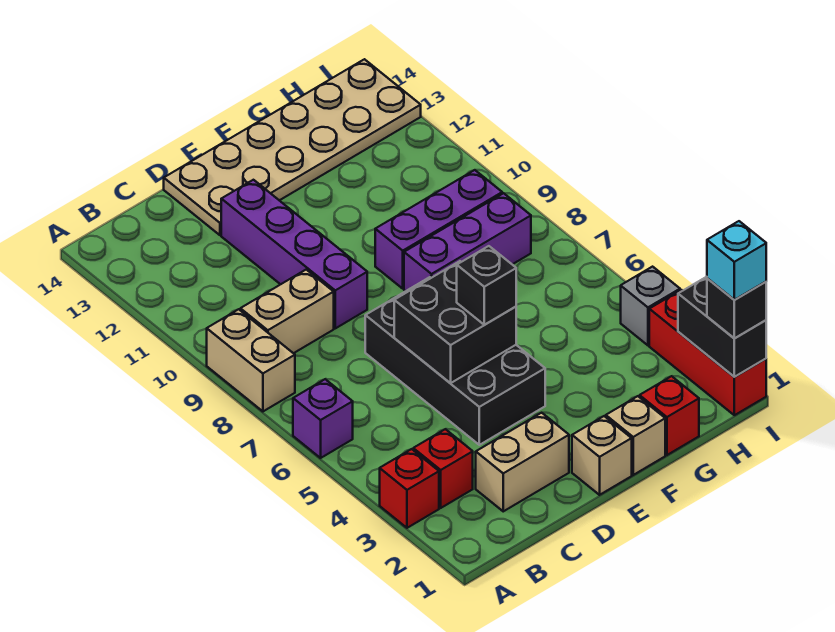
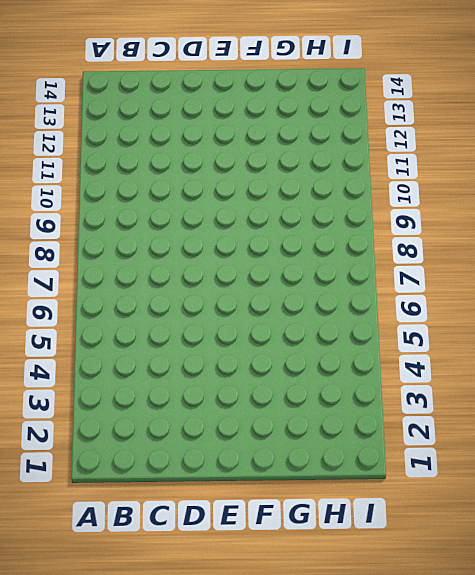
none -> red 1x1 brick [380,449,439,528]
none -> purple 1x1 brick [293,379,353,458]
none -> tan 1x2 brick [207,309,295,411]

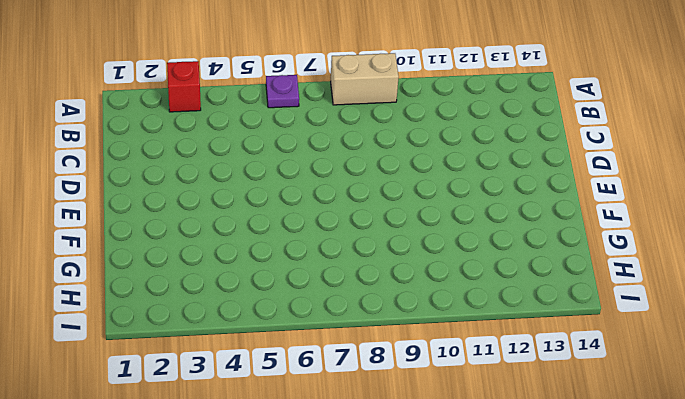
purple 1x1 plate [266,75,299,108] -> purple 1x1 brick [293,379,353,458]
none -> red 1x1 brick [413,429,473,508]
none -> tan 1x2 brick [240,270,334,353]
none -> tan 1x2 brick [476,413,569,511]

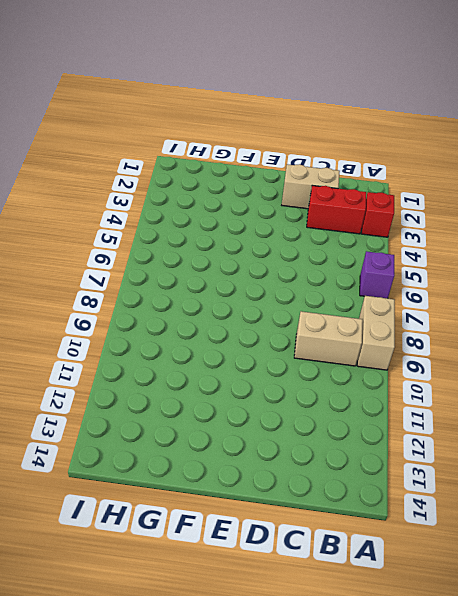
red 1x2 brick [307,185,366,234] -> red 1x1 brick [413,429,473,508]
none -> black 2x4 brick [365,276,545,445]
none -> purple 1x4 brick [221,180,367,328]
none -> tan 2x6 plate [164,59,421,235]

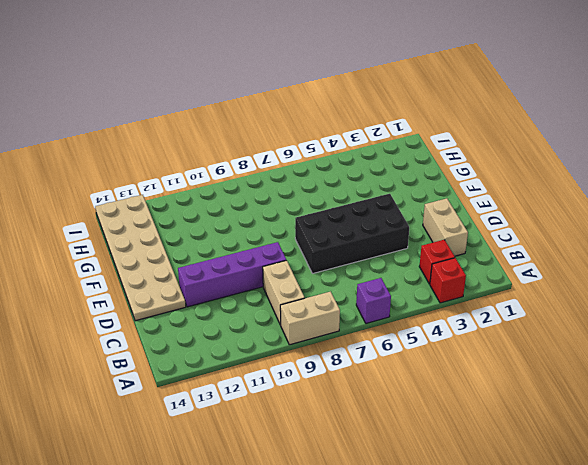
none -> tan 1x1 brick [572,416,632,495]
none -> tan 1x1 brick [606,396,665,475]
none -> purple 1x3 brick [404,193,531,291]

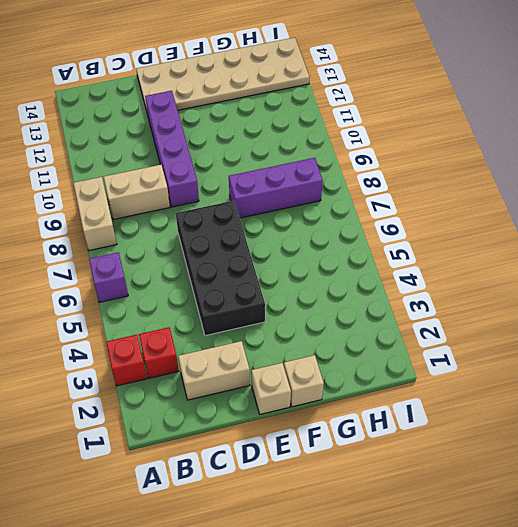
none -> purple 1x3 brick [375,170,502,288]
none -> red 1x1 brick [640,376,699,455]
none -> red 1x3 brick [649,290,766,415]

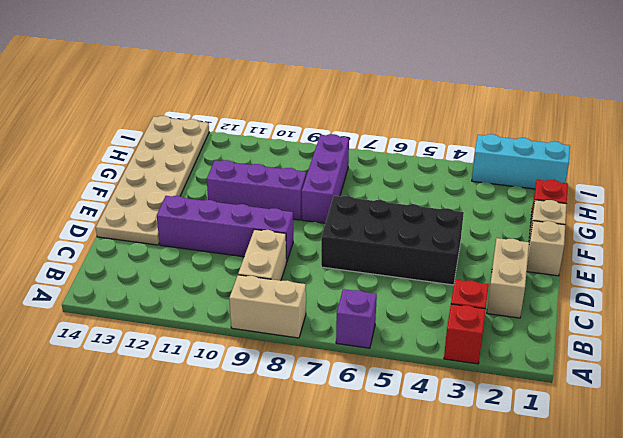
purple 1x3 brick [207,160,306,220] -> purple 1x3 brick turned to [375,170,502,288]
cyan 1x3 brick [472,134,570,189] -> red 1x3 brick [649,290,766,415]
none -> grey 1x1 brick [621,267,680,345]
none -> black 2x2 brick [394,261,516,383]
none -> black 1x2 brick [678,277,766,377]

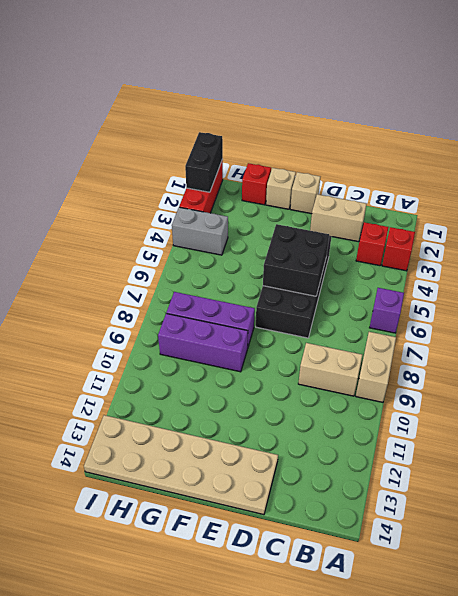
grey 1x2 brick [172,207,228,255] -> grey 1x1 brick [621,267,680,345]
none -> purple 1x4 brick [221,180,367,328]
none -> black 1x1 brick [457,246,516,325]
none -> black 1x1 brick [707,278,766,338]

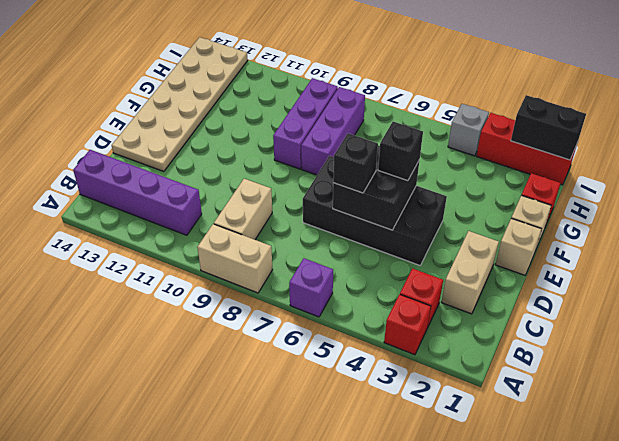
purple 1x4 brick [73,150,202,235] -> purple 1x4 brick moved to [221,180,367,328]
black 1x1 brick [333,133,378,193] -> black 1x1 brick moved to [707,278,766,338]
none -> cyan 1x1 brick [707,221,766,300]

